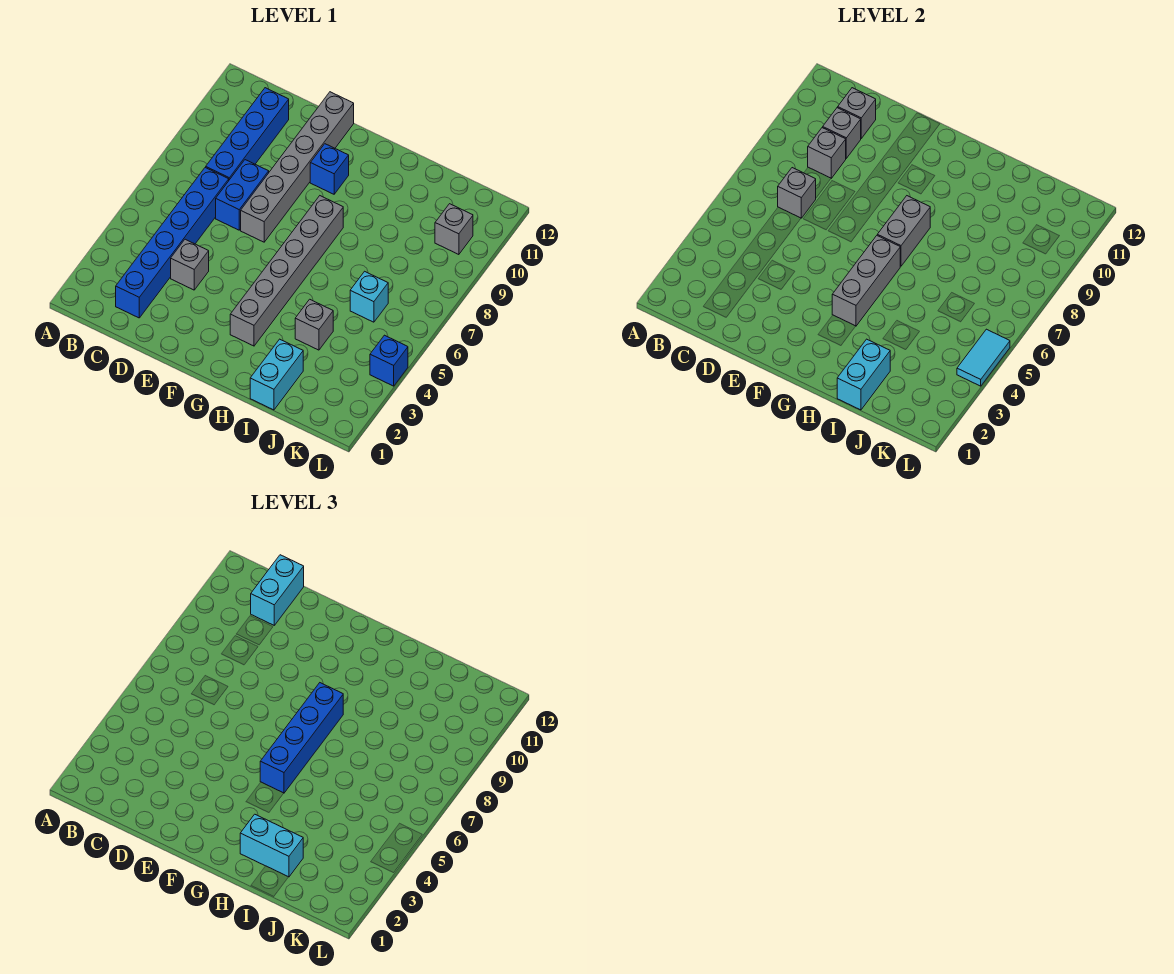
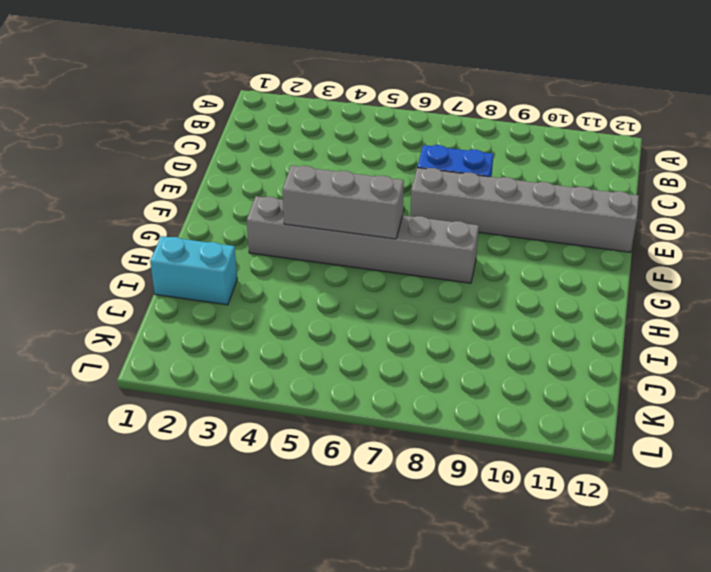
none -> blue 1x6 brick [116,167,229,318]
none -> blue 1x4 brick [206,88,289,180]
none -> grey 1x1 brick [171,239,209,290]

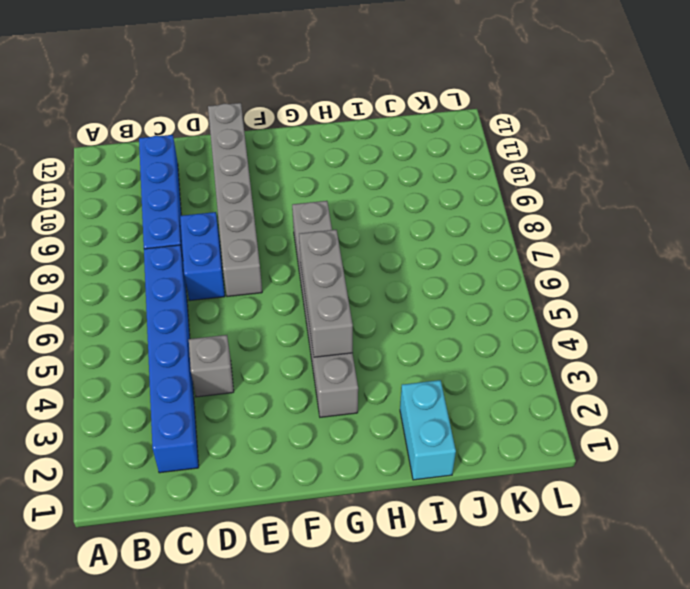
none -> blue 1x1 brick [310,144,349,194]
none -> grey 1x1 brick [295,299,333,350]
none -> cyan 1x1 brick [350,271,388,322]

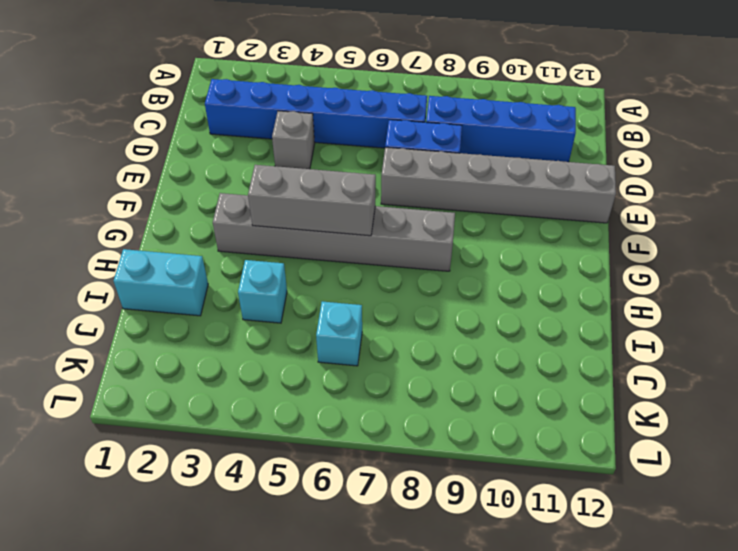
cyan 1x1 brick [238,260,287,323] -> grey 1x1 brick [295,299,333,350]
none -> blue 1x1 brick [310,144,349,194]
none -> grey 1x1 brick [435,204,473,255]
none -> blue 1x1 brick [370,335,408,386]

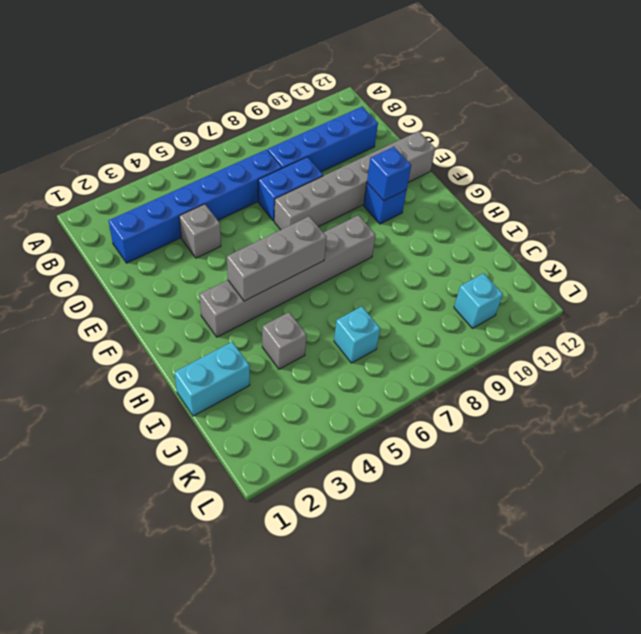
blue 1x1 brick [367,147,411,201] -> blue 1x1 brick moved to [370,335,408,386]
cyan 1x1 brick [454,273,503,328] -> grey 1x1 brick [435,204,473,255]
none -> grey 1x1 brick [778,168,816,218]
none -> grey 1x1 brick [808,128,846,178]
none -> grey 1x1 brick [823,108,861,158]

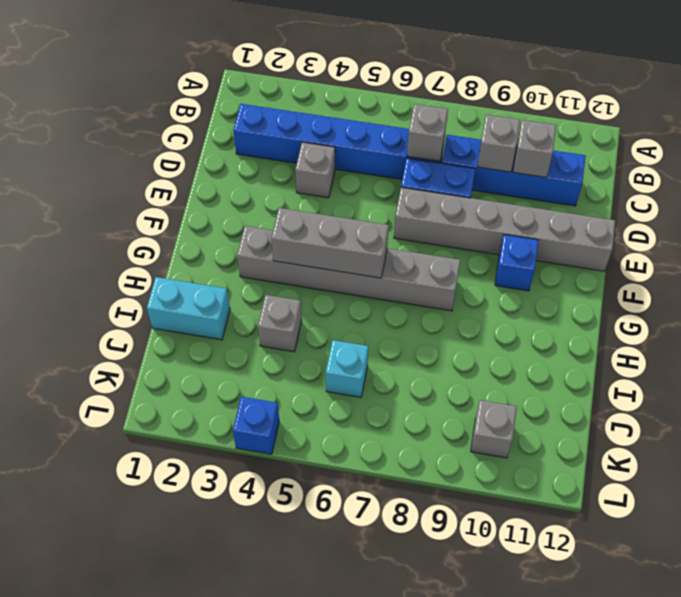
none -> grey 1x1 brick [838,88,876,138]
none -> grey 1x2 brick [877,196,930,266]
none -> cyan 1x2 brick [837,339,890,410]

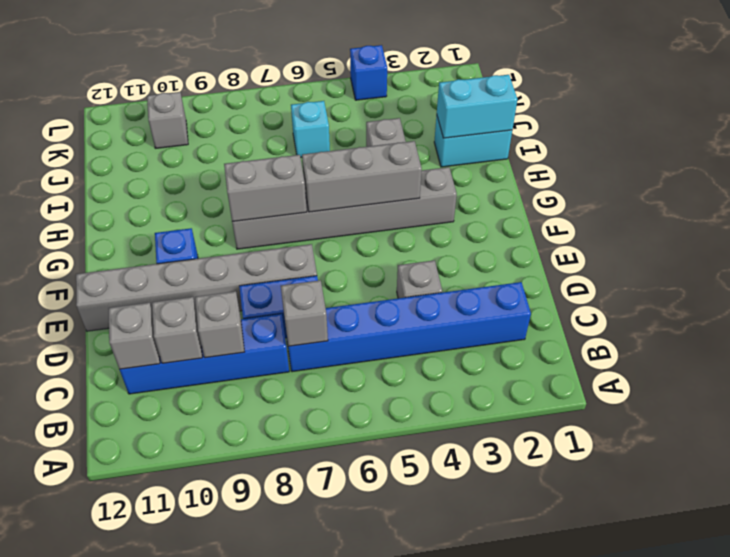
none -> cyan 1x2 tile [957,329,1010,386]
none -> cyan 1x2 brick [251,555,304,625]
none -> blue 1x4 brick [260,683,343,793]

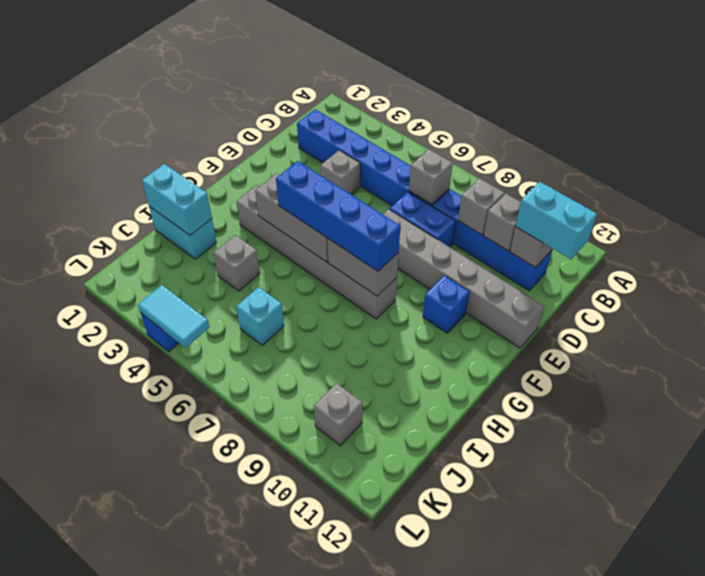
none -> cyan 1x2 brick [240,814,303,877]

